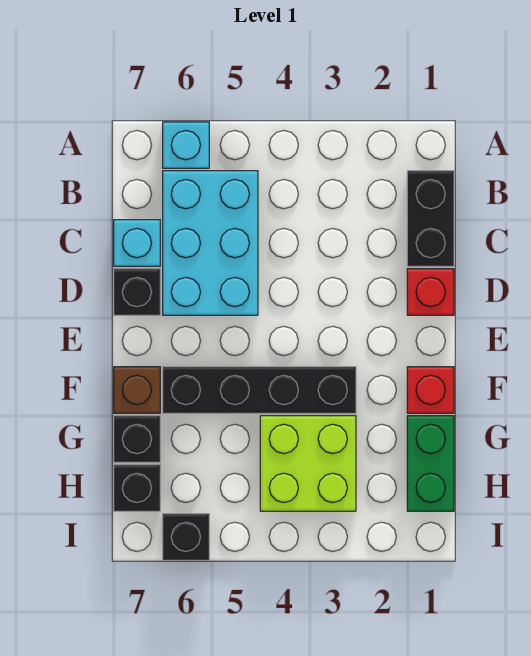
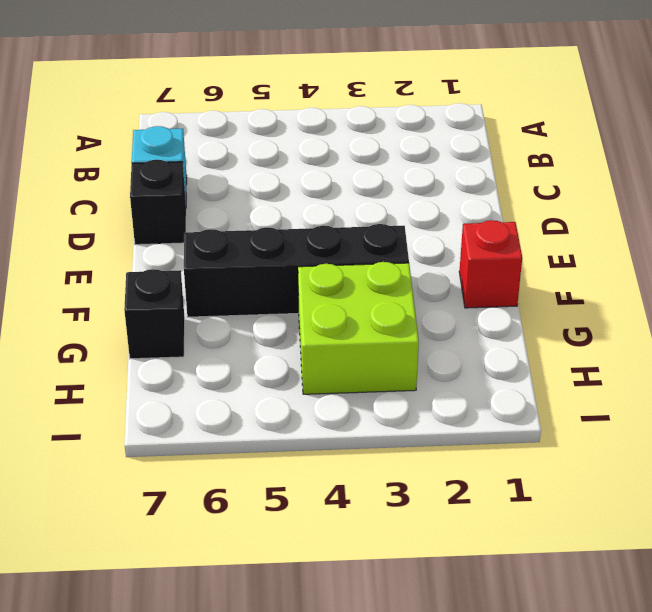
none -> cyan 1x1 brick [163,122,209,168]
none -> black 1x2 brick [407,171,454,266]
none -> cyan 2x3 brick [163,171,258,315]

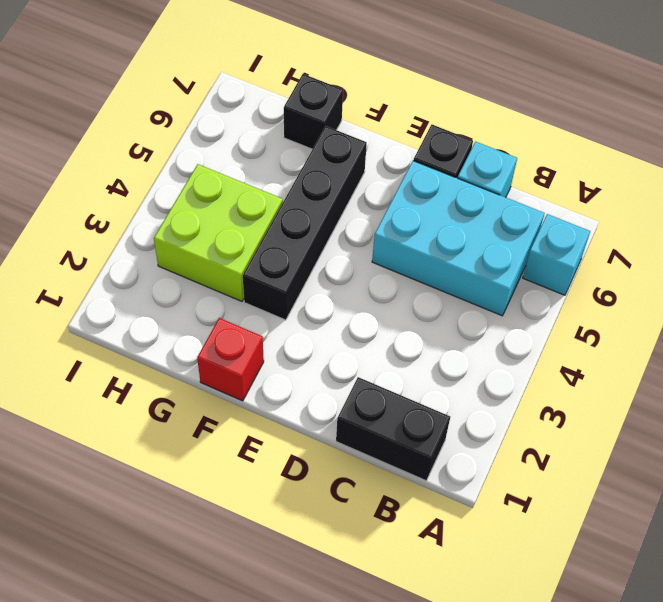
none -> red 1x1 brick [407,269,454,315]
none -> brown 1x1 brick [114,367,160,413]
none -> green 1x2 brick [407,416,454,511]

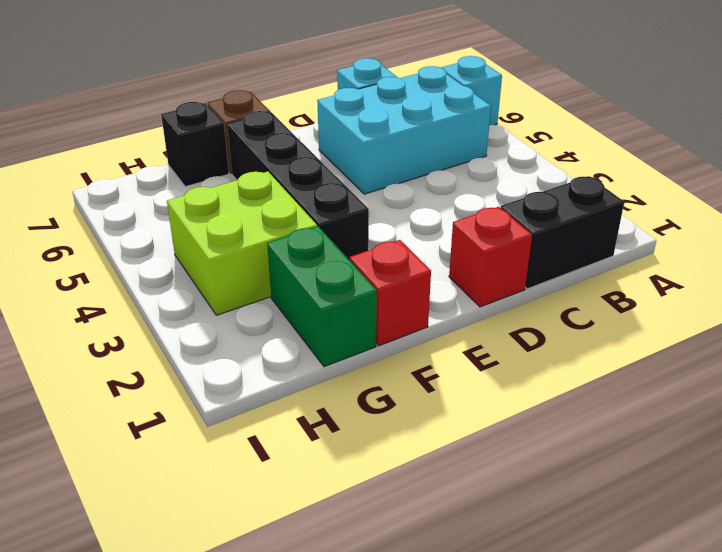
green 1x2 brick [267,227,377,367] -> green 1x2 brick turned to [407,416,454,511]
none -> black 1x1 brick [114,269,160,315]
none -> black 1x1 brick [114,465,160,511]
none -> black 1x1 brick [163,514,209,560]

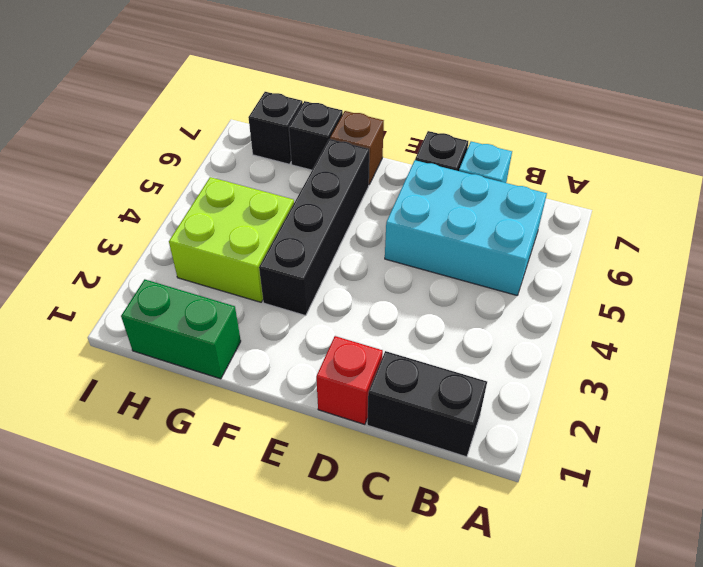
none -> cyan 1x1 brick [163,122,209,168]
none -> red 1x1 brick [407,367,454,413]
none -> black 1x1 brick [163,514,209,560]

